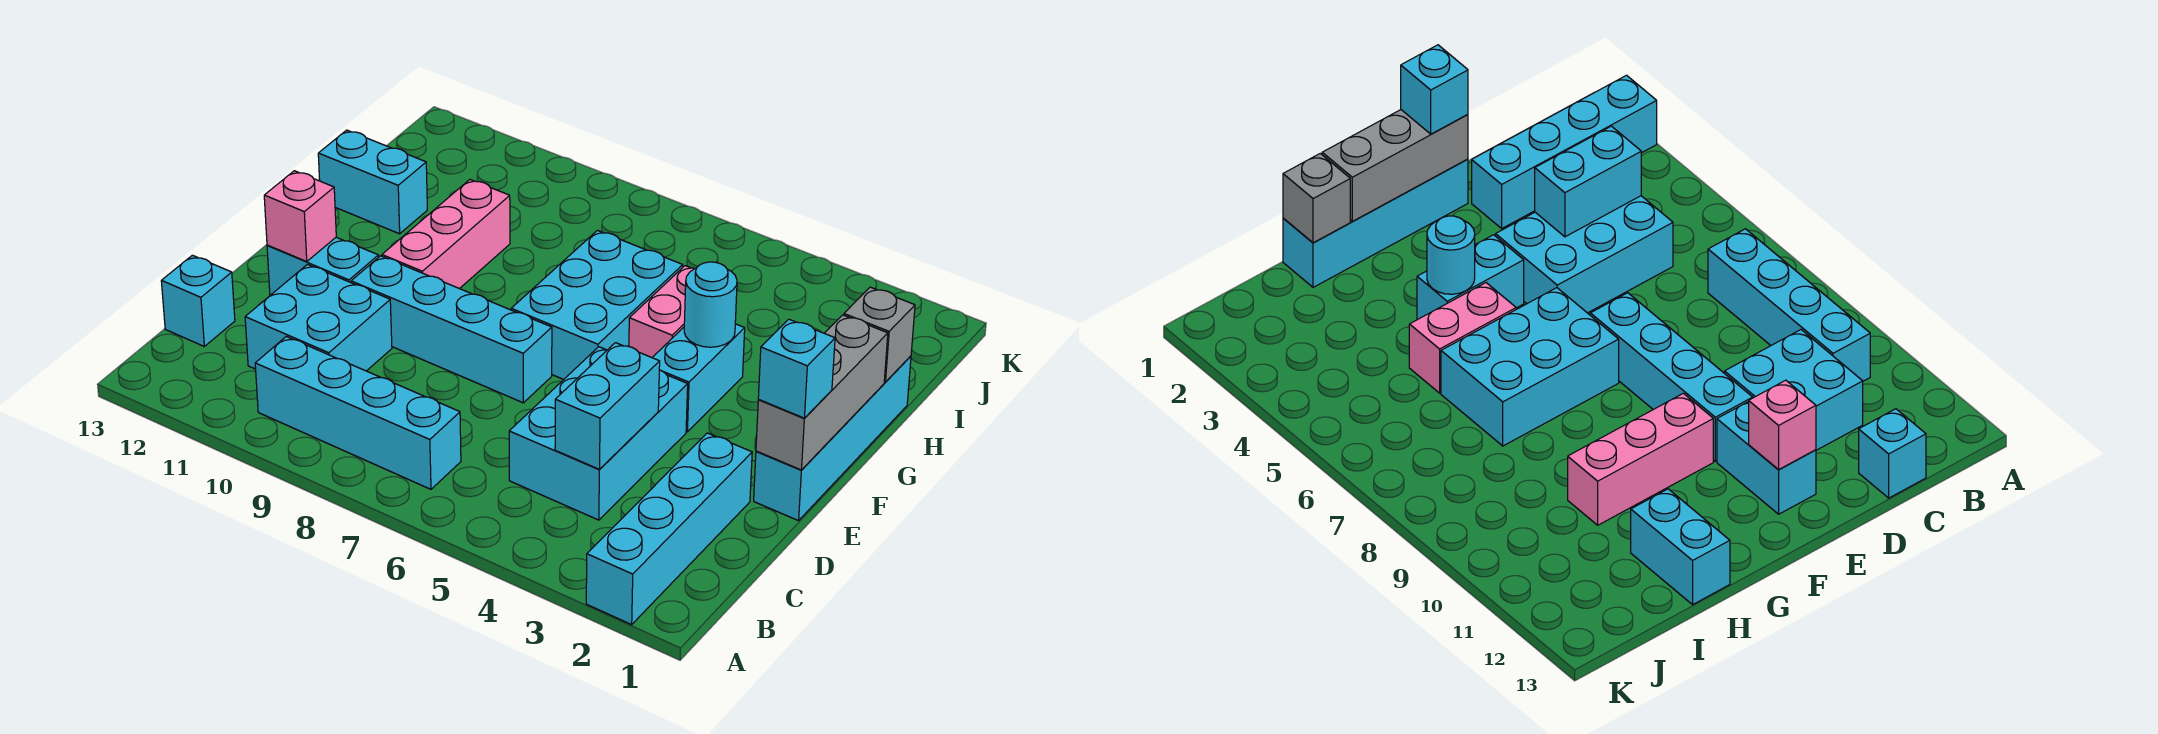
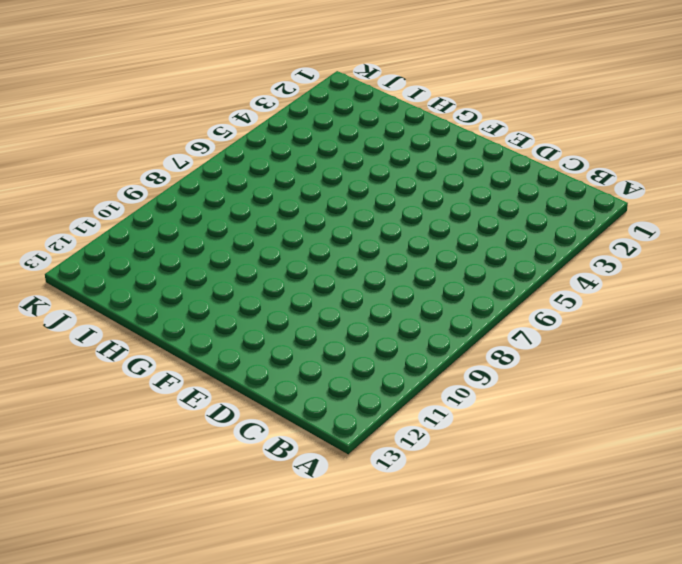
none -> cyan 1x4 brick [586,433,752,625]
none -> cyan 1x4 brick [255,337,461,489]
none -> cyan 2x3 brick [509,347,688,520]

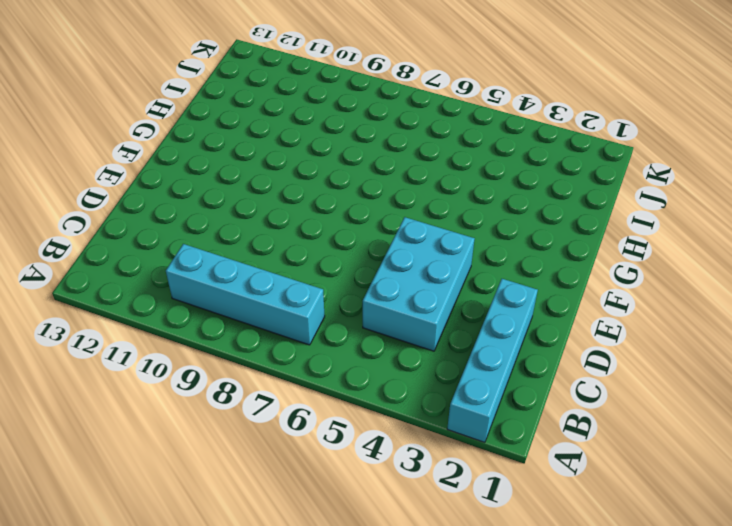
none -> cyan 2x2 brick [245,264,392,371]
none -> cyan 1x1 brick [161,255,235,346]
none -> cyan 1x4 brick [754,356,911,521]

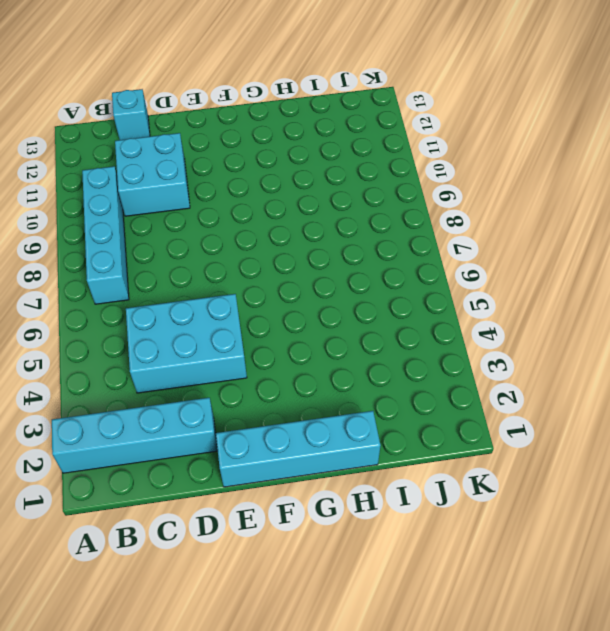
none -> cyan 1x4 brick [351,256,552,403]
none -> cyan 1x2 brick [267,237,379,295]
none -> cyan 1x2 brick [652,324,745,432]

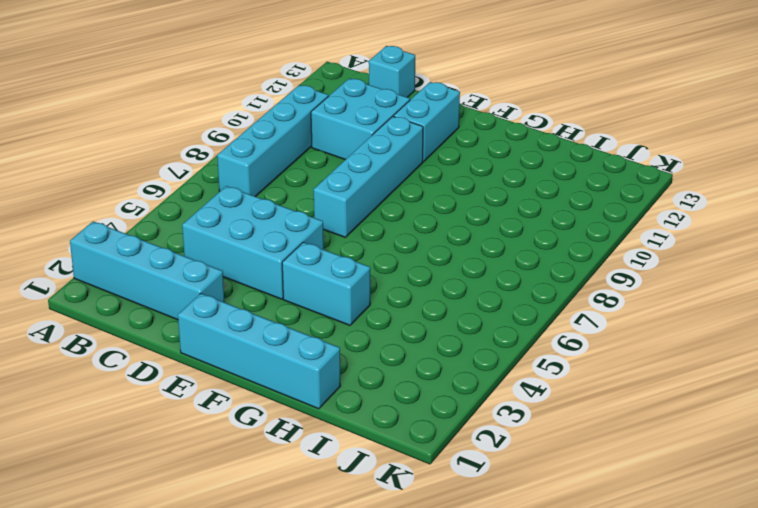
none -> cyan 2x3 brick [511,231,683,380]
none -> pink 1x3 brick [382,180,510,289]
none -> pink 1x2 brick [629,266,695,357]

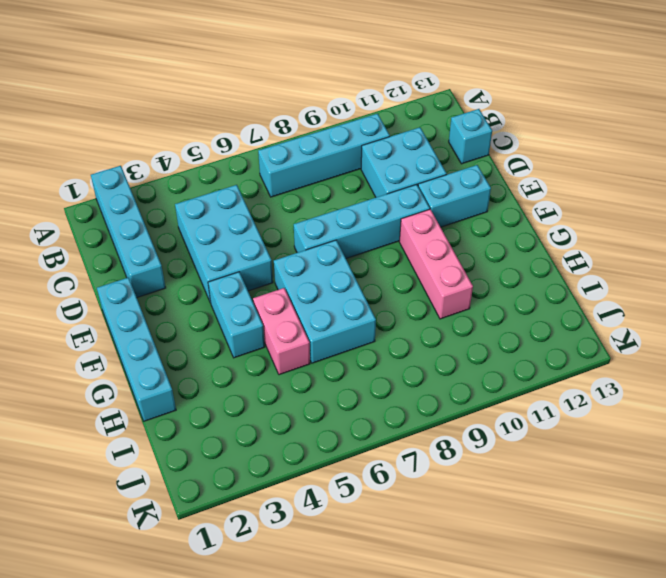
none -> cyan 1x2 brick [318,130,427,234]
none -> cyan 1x2 brick [555,343,660,469]
none -> grey 1x3 brick [756,315,888,470]

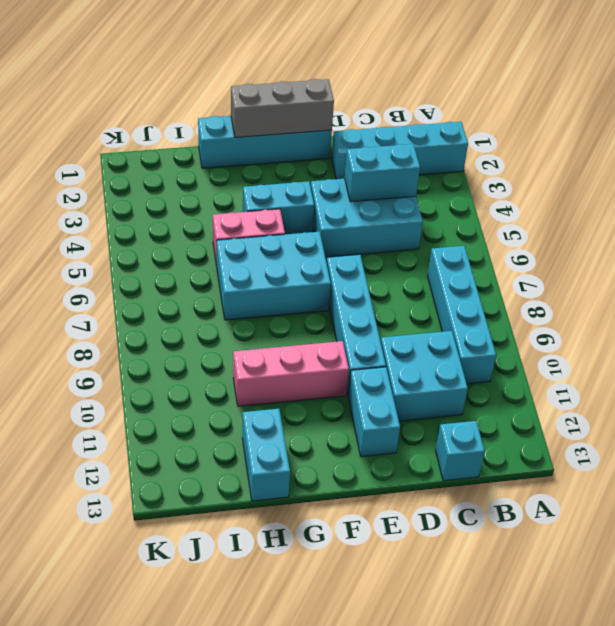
none -> pink 1x1 brick [264,171,336,261]
none -> cyan 1x1 round brick [684,262,737,347]
none -> grey 1x1 brick [844,287,915,382]

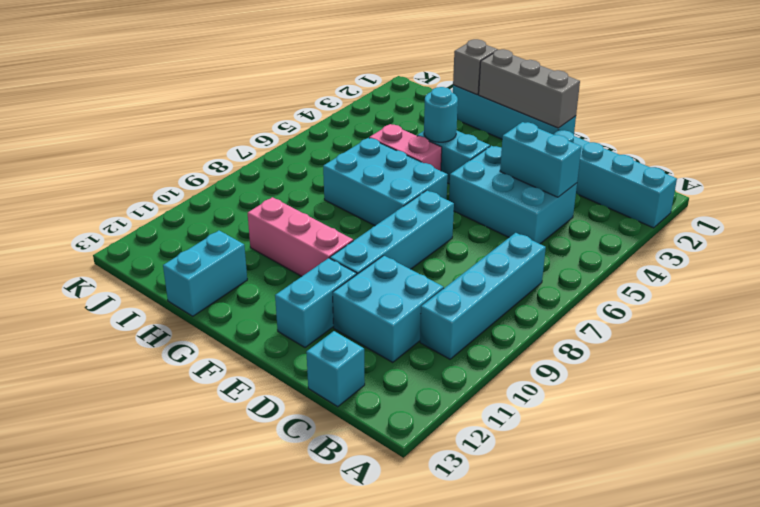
none -> pink 1x1 brick [264,171,336,261]
none -> cyan 1x1 brick [758,319,835,418]

